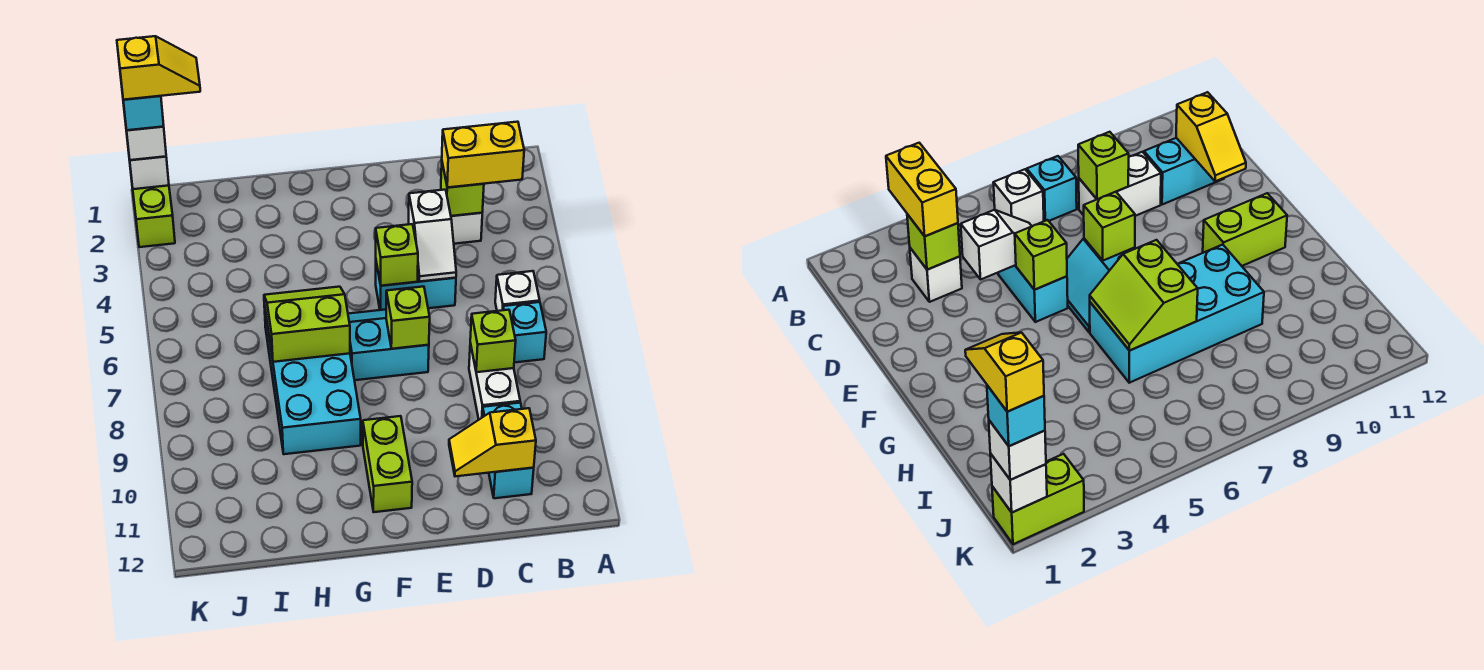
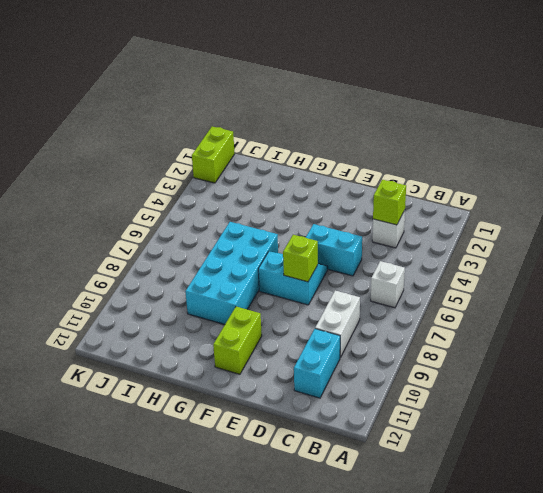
none -> cyan 1x1 brick [503,302,546,363]
none -> lime 1x1 brick [470,310,516,372]
none -> yellow 1x2 slope [449,408,536,476]

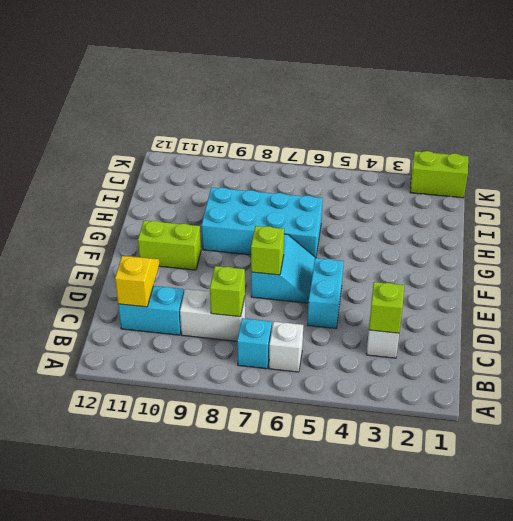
none -> white 1x2 slope [409,190,456,282]
none -> lime 1x1 brick [376,224,418,286]
none -> lime 2x2 slope [264,287,350,362]

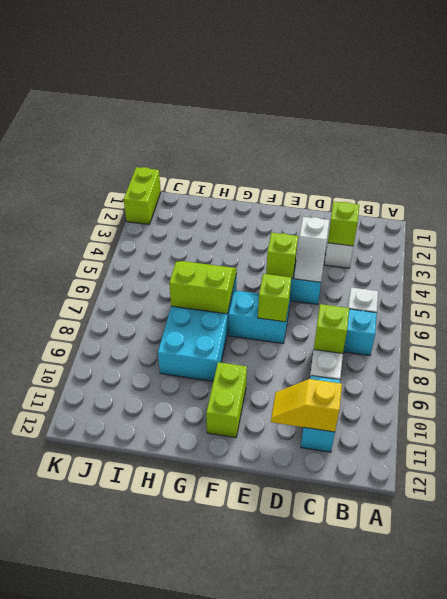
none -> white 1x1 brick [128,150,169,189]
none -> yellow 1x2 brick [442,122,524,188]
none -> white 1x1 brick [126,127,166,160]

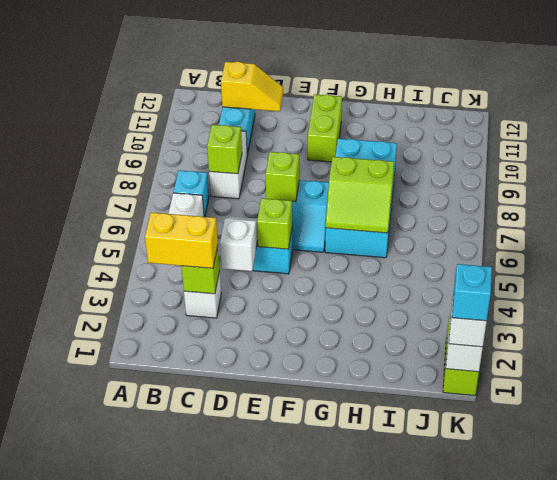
none -> yellow 1x2 slope [117,36,200,100]

